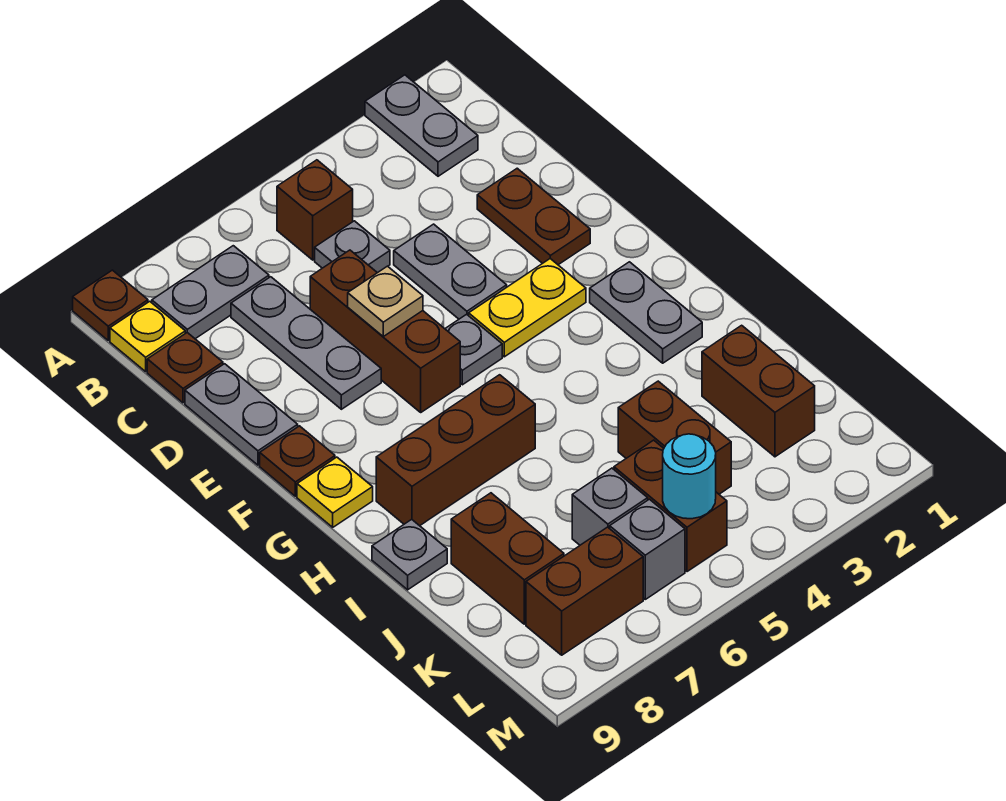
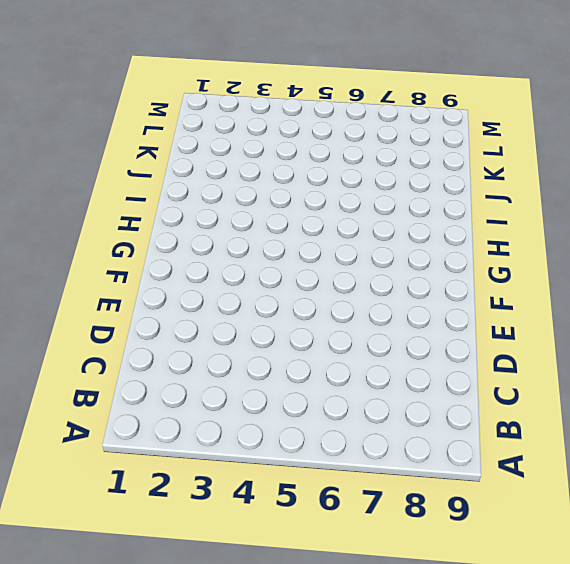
none -> grey 1x2 plate [365,75,478,176]
none -> brown 1x1 plate [73,270,148,340]
none -> brown 1x1 brick [277,160,353,260]

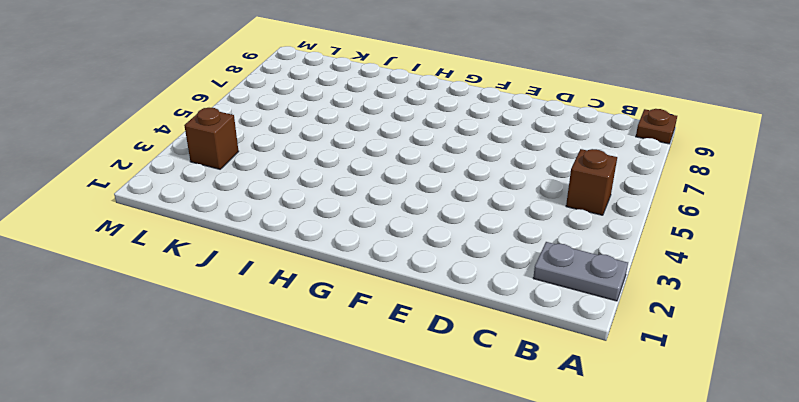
brown 1x1 brick [184,108,239,169] -> none
none -> grey 1x2 plate [152,246,269,339]
none -> yellow 1x1 plate [110,301,185,372]
none -> grey 1x1 plate [315,221,390,273]

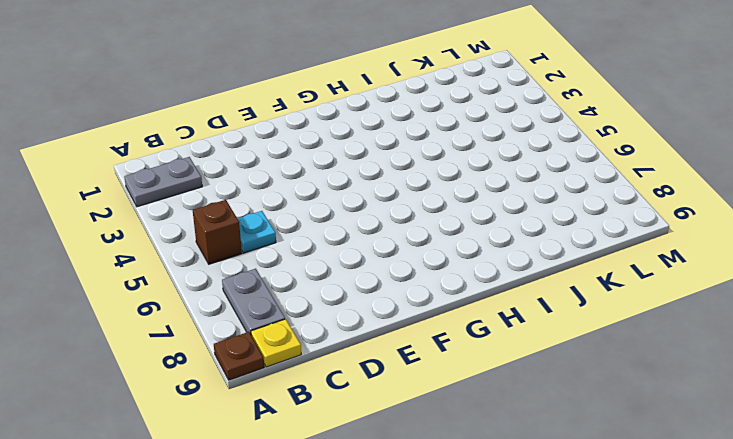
cyan 1x1 plate [237,211,276,253] -> grey 1x1 plate [315,221,390,273]
none -> grey 1x3 plate [231,277,381,409]
none -> brown 1x1 plate [147,333,223,403]
none -> brown 1x2 plate [477,168,590,265]

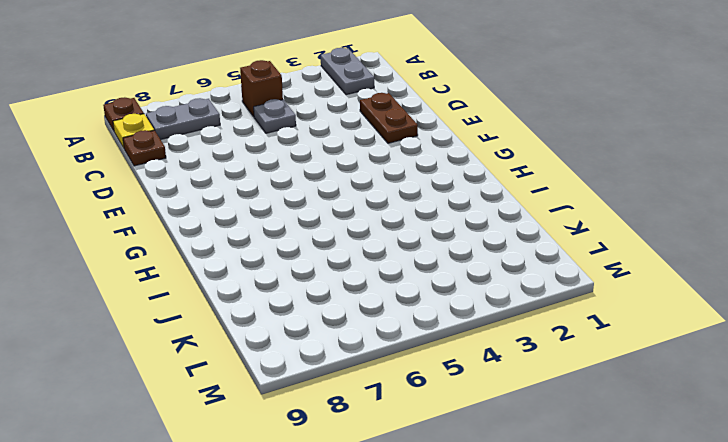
none -> grey 1x3 plate [231,277,381,409]
none -> grey 1x2 plate [394,224,507,319]
none -> brown 1x3 brick [310,250,460,412]

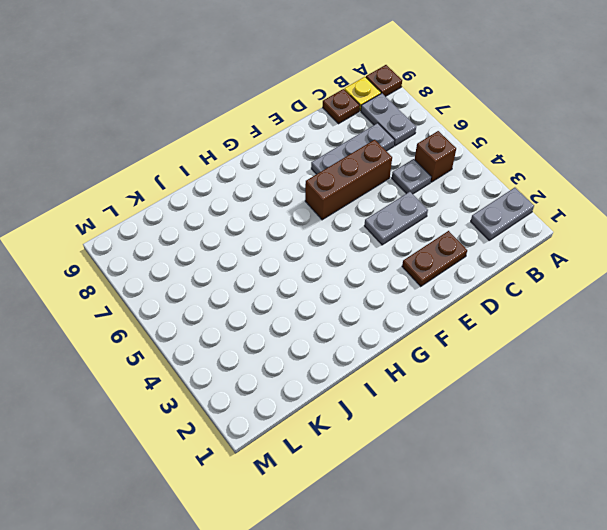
none -> grey 1x2 plate [185,364,298,465]
none -> yellow 1x2 plate [469,259,586,357]
none -> grey 1x1 plate [445,314,502,385]

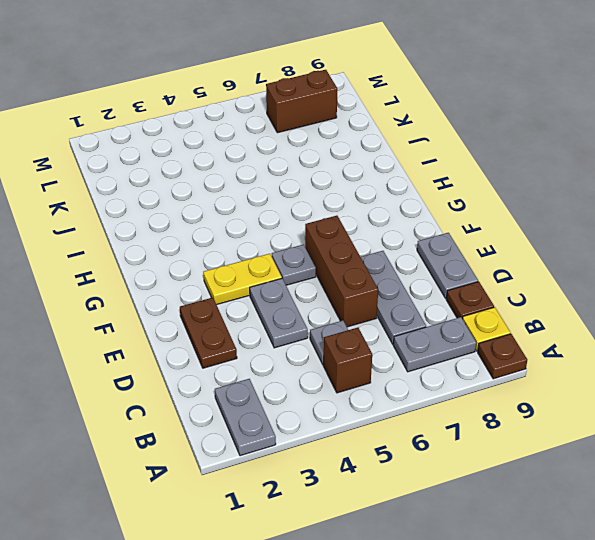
none -> brown 1x1 plate [260,426,335,496]
none -> grey 1x2 plate [590,262,702,363]
none -> yellow 1x1 plate [297,457,373,527]

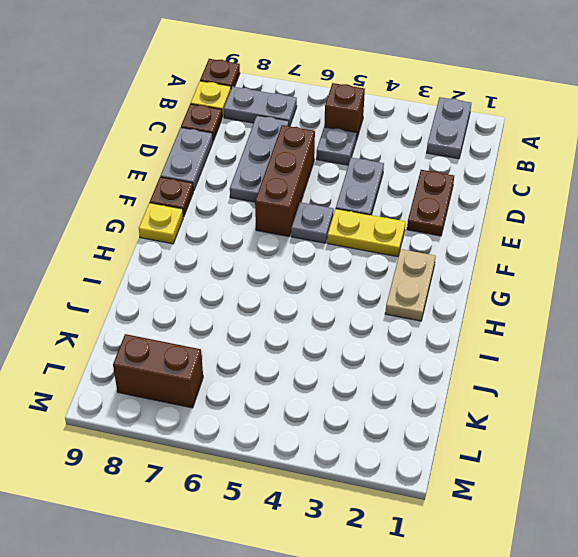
tan 1x2 plate [385,249,436,321] -> grey 1x2 plate [590,262,702,363]
none -> brown 1x3 brick [376,375,535,526]
none -> grey 1x1 plate [372,519,447,590]
none -> brown 1x2 brick [702,325,815,457]

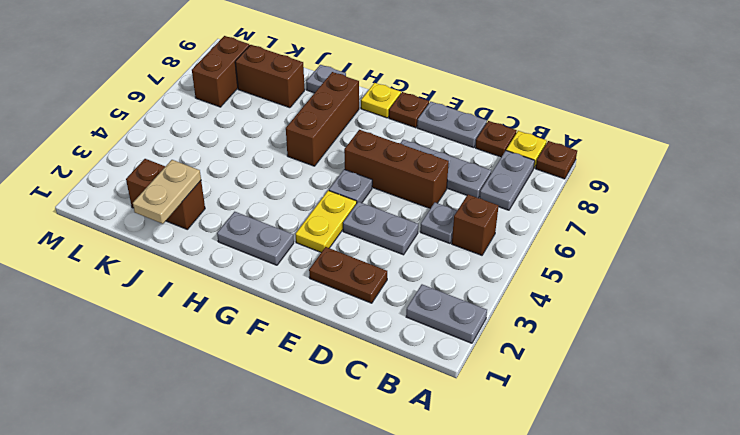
tan 1x2 plate [133,160,201,224] -> none
none -> brown 1x2 brick [618,381,731,494]
none -> brown 1x2 brick [614,440,727,572]
none -> grey 1x1 brick [572,468,648,545]

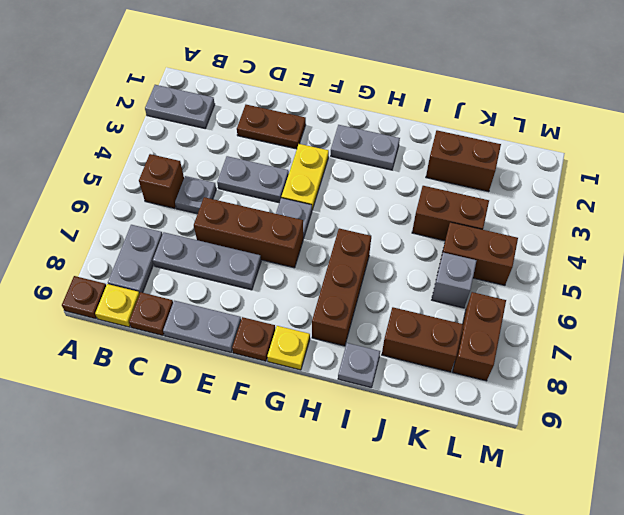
none -> grey 1x1 brick [610,499,685,599]
none -> tan 1x1 plate [348,266,423,336]
none -> cyan 1x1 round brick [663,434,716,519]

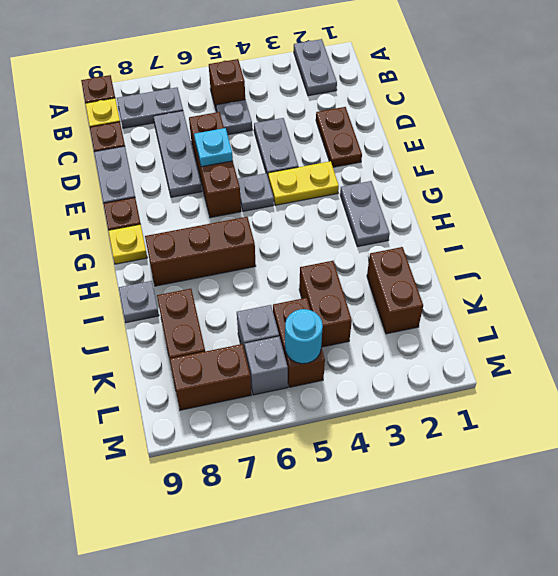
cyan 1x1 plate [194,128,233,167] -> tan 1x1 plate [348,266,423,336]

